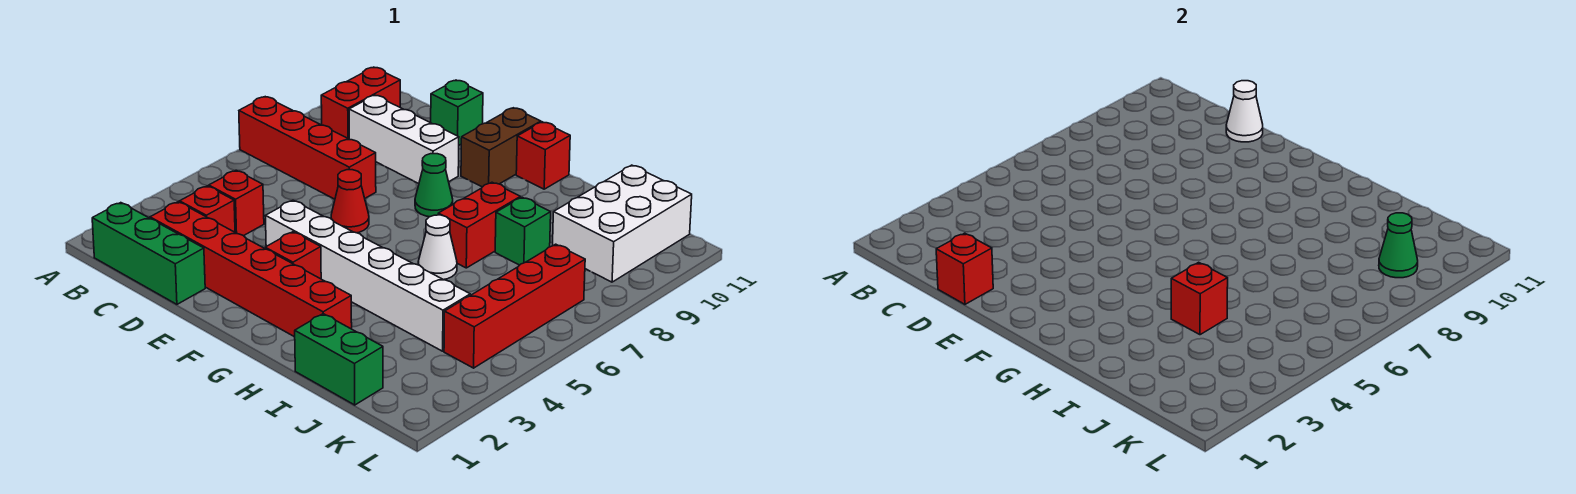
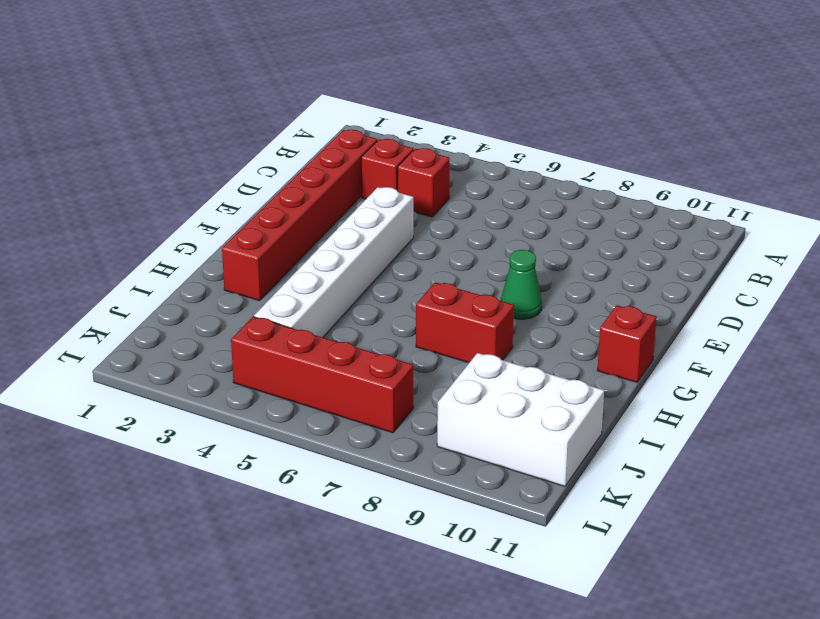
none -> red 1x4 brick [239,97,376,199]
none -> green 1x3 brick [92,203,205,304]
none -> red 1x2 brick [321,67,400,139]

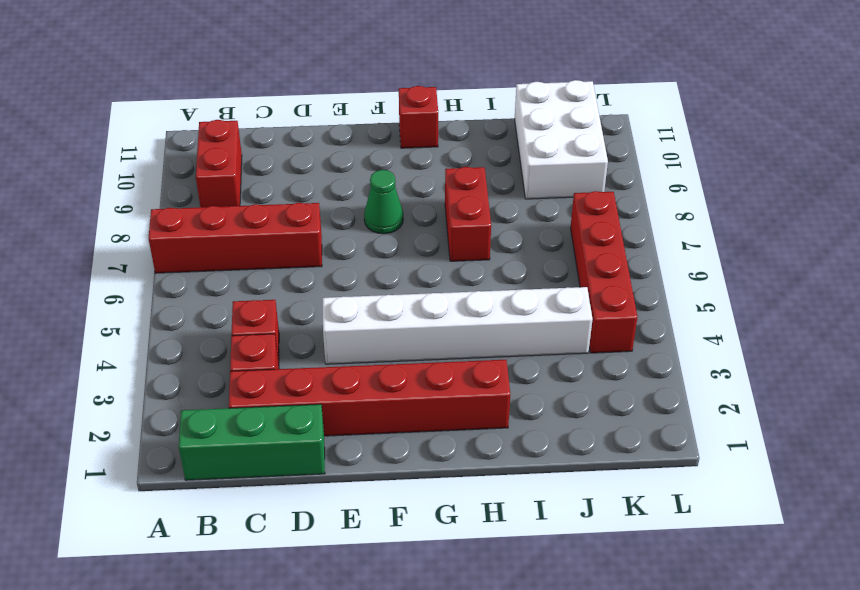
none -> white 1x3 brick [349,95,459,184]
none -> green 1x1 brick [431,80,483,145]
none -> red 1x1 cone [331,170,369,233]

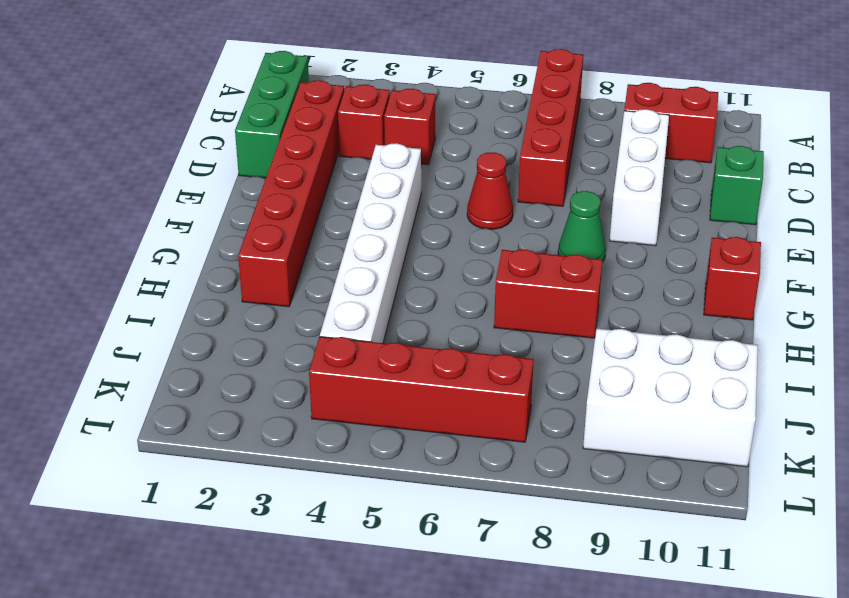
none -> red 1x1 brick [265,232,321,279]
none -> brown 1x2 brick [461,108,541,187]
none -> white 1x1 cone [418,215,457,280]

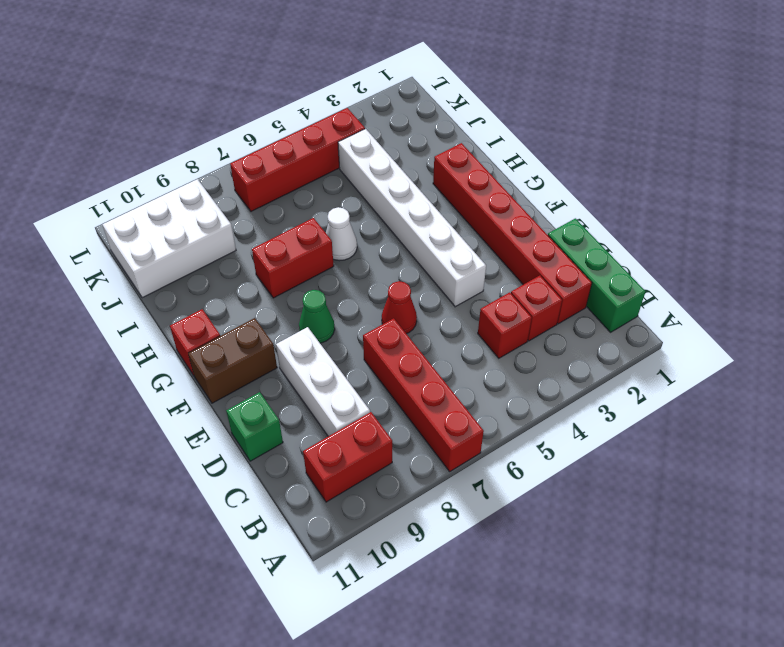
none -> red 1x1 brick [265,232,321,279]
none -> green 1x2 brick [295,314,383,405]
none -> green 1x1 brick [495,197,551,265]

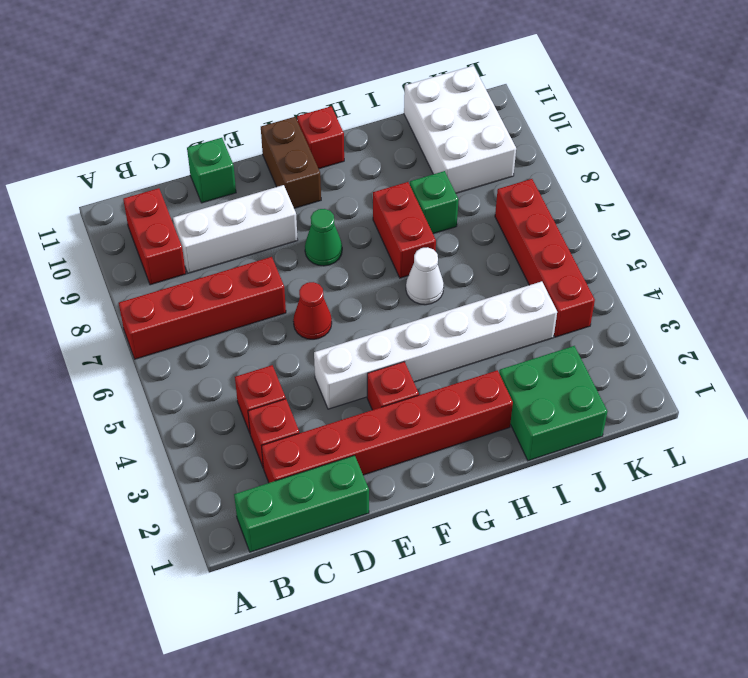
green 2x2 brick [499,346,607,461] -> green 1x2 brick [295,314,383,405]
none -> red 1x1 brick [936,233,993,304]
none -> white 1x1 cone [1226,81,1263,142]
none -> red 1x1 brick [1171,262,1228,335]

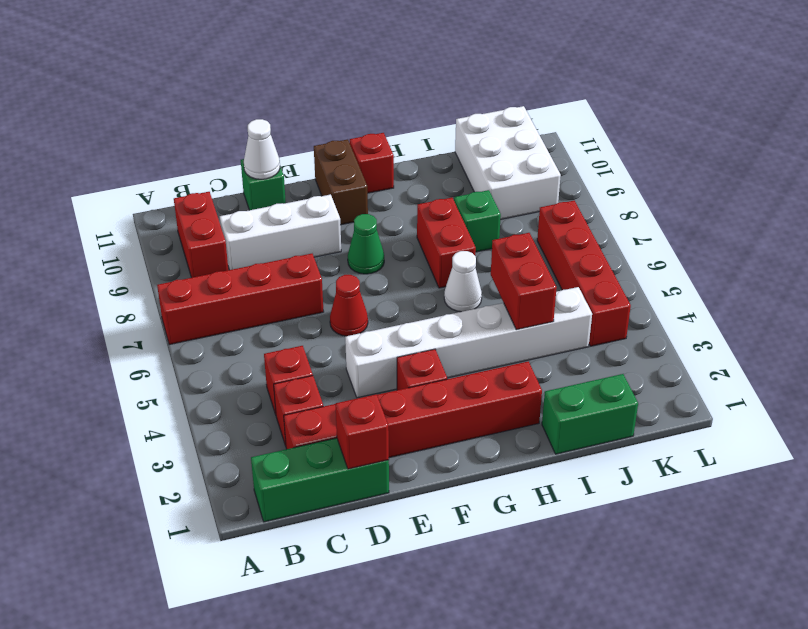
red 1x2 brick [491,233,557,330] -> red 1x1 brick [1171,262,1228,335]
none -> green 1x1 cone [1379,213,1418,278]

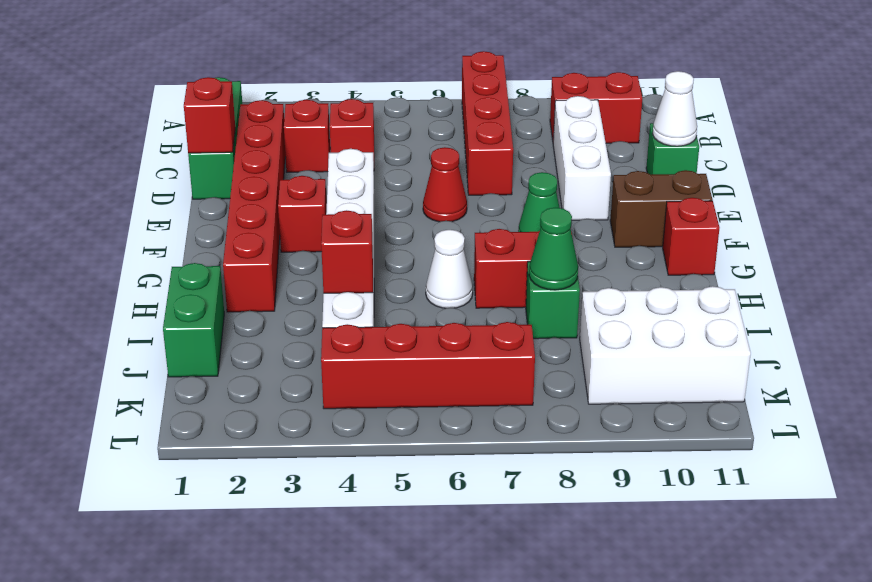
green 1x1 cone [529,208,578,290] -> green 1x1 cone moved to [1379,213,1418,278]

